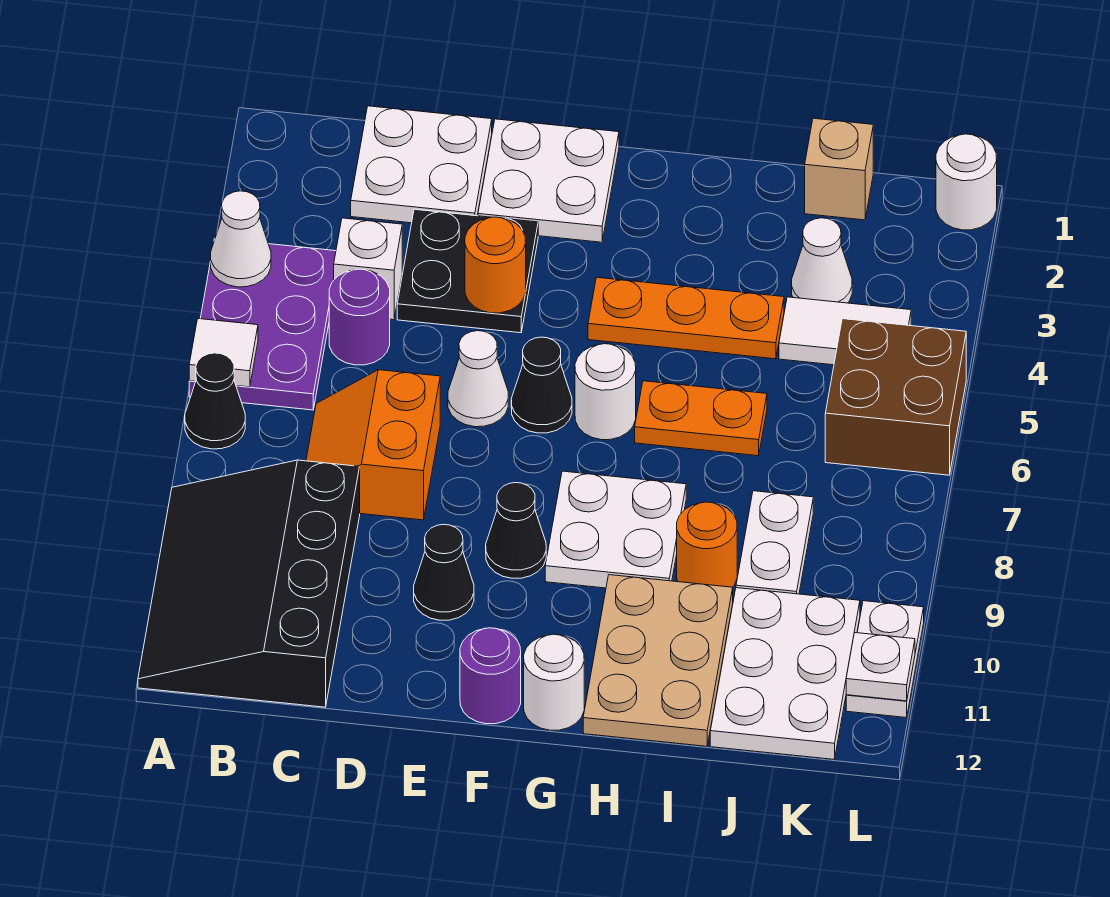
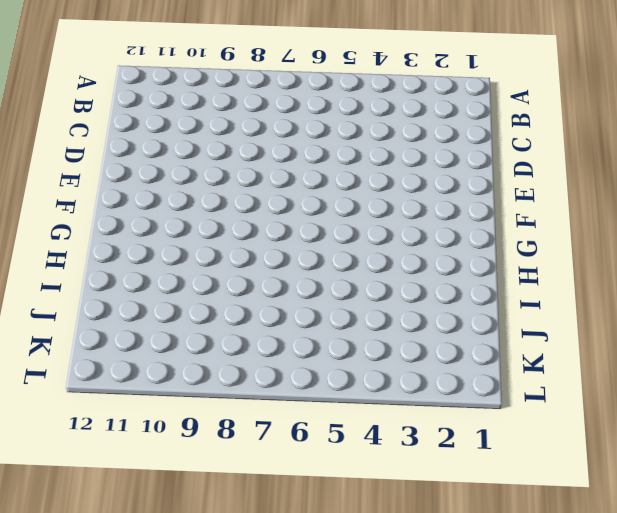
none -> purple 2x3 plate [189,239,336,410]
none -> black 1x1 cone [185,353,245,449]
none -> black 3x4 slope [138,460,360,707]
none -> white 2x2 plate [351,106,492,223]

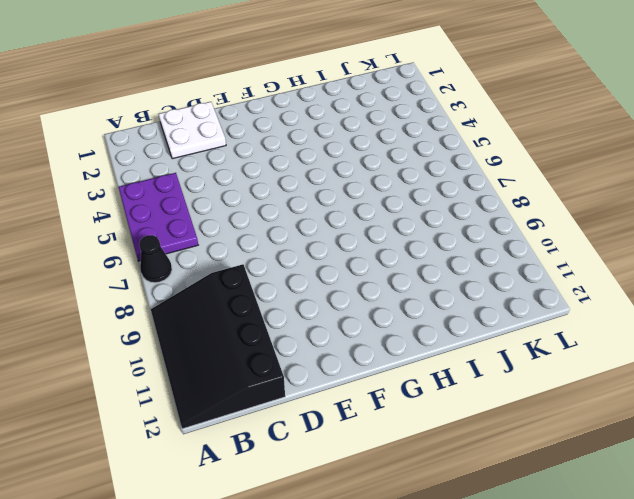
none -> white 1x1 brick [334,218,402,320]
none -> purple 1x1 round brick [329,269,390,365]
none -> orange 2x2 slope [306,370,440,520]
none -> black 2x2 plate [397,209,538,333]

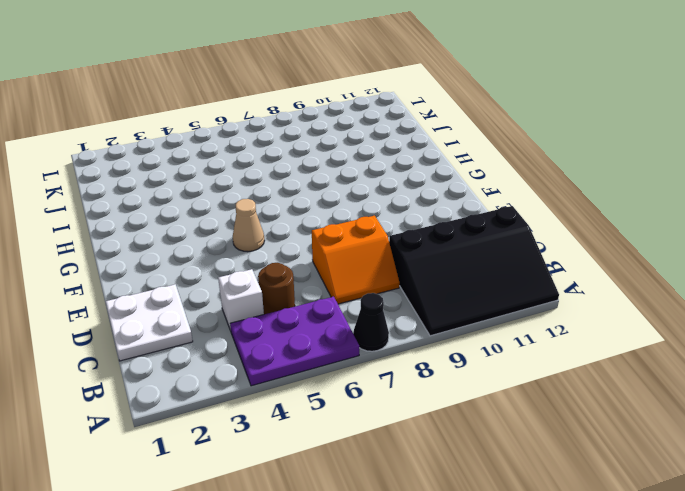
brown 1x1 round brick [258,263,295,314] -> purple 1x1 round brick [329,269,390,365]
tan 1x1 cone [233,199,265,252] -> none
none -> black 2x2 plate [397,209,538,333]
none -> white 2x2 plate [478,119,619,242]
none -> white 1x1 cone [448,331,508,427]
none -> black 1x1 cone [414,524,474,620]

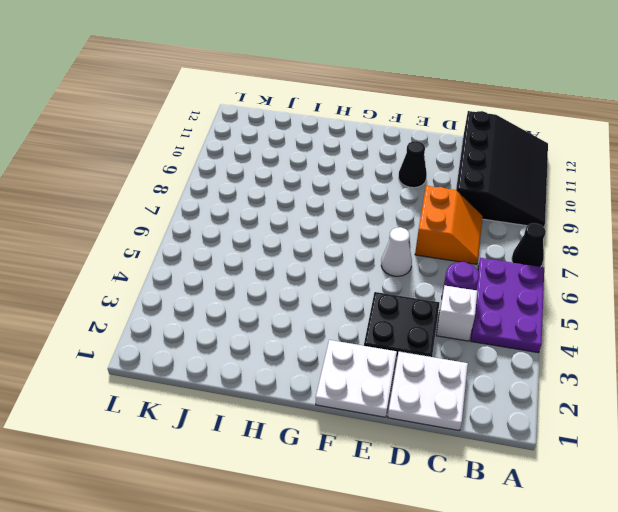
none -> black 1x1 cone [511,337,572,433]
none -> black 1x1 cone [486,483,546,578]
none -> purple 1x1 round brick [460,628,521,724]
none -> orange 1x3 plate [588,277,784,359]

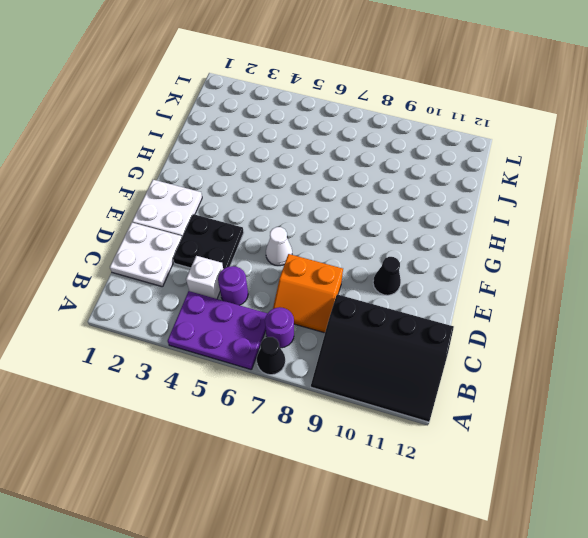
purple 1x1 round brick [265,307,294,348] -> purple 1x1 round brick moved to [460,628,521,724]
none -> black 1x1 cone [511,337,572,433]
none -> black 1x1 cone [486,483,546,578]
none -> orange 1x3 plate [588,277,784,359]
none -> white 1x1 round brick [575,344,636,440]

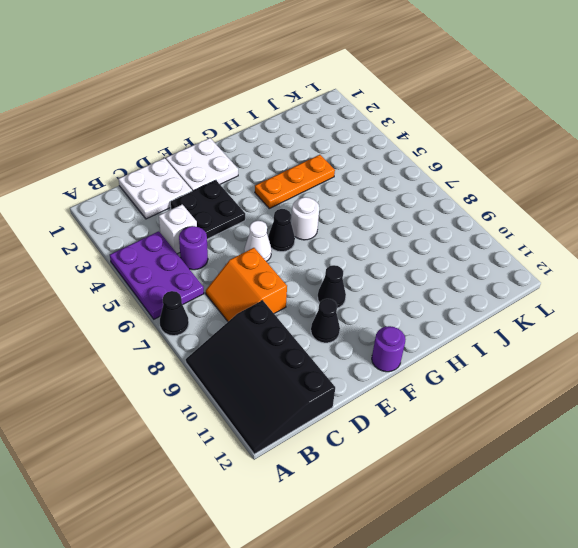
none -> white 2x2 plate [545,471,686,588]
none -> white 1x1 round brick [524,634,584,730]
none -> orange 1x2 plate [635,381,767,456]
none -> tan 2x3 plate [583,575,733,746]

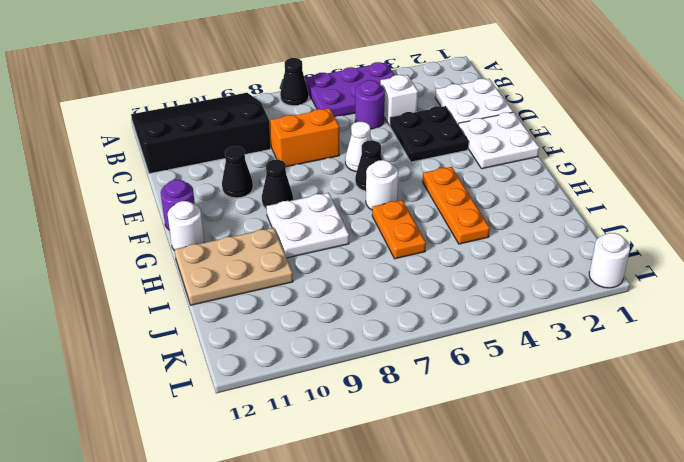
none -> orange 1x1 round brick [677,502,737,587]
none -> tan 1x1 brick [805,118,873,220]
none -> white 1x1 cone [792,218,852,303]
none -> white 1x2 tile [779,297,911,365]

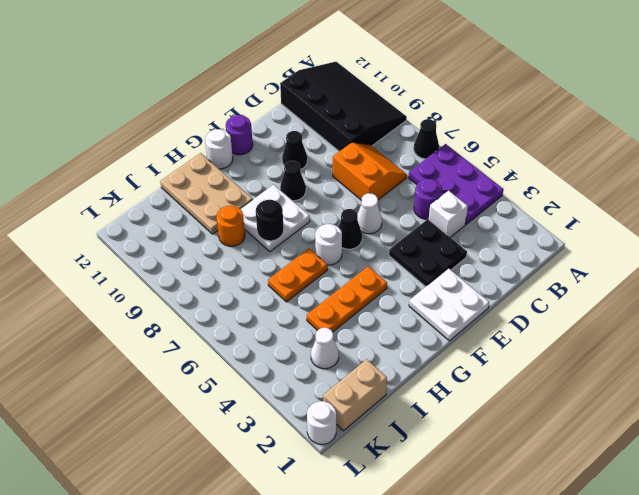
black 1x1 round brick [256,200,284,241] -> none
tan 1x2 brick [323,359,387,431] -> tan 1x1 brick [805,118,873,220]
none -> white 2x2 plate [351,106,492,223]
none -> white 1x2 tile [779,297,911,365]
none -> white 1x2 plate [736,491,813,594]
none -> white 2x3 plate [710,588,860,759]

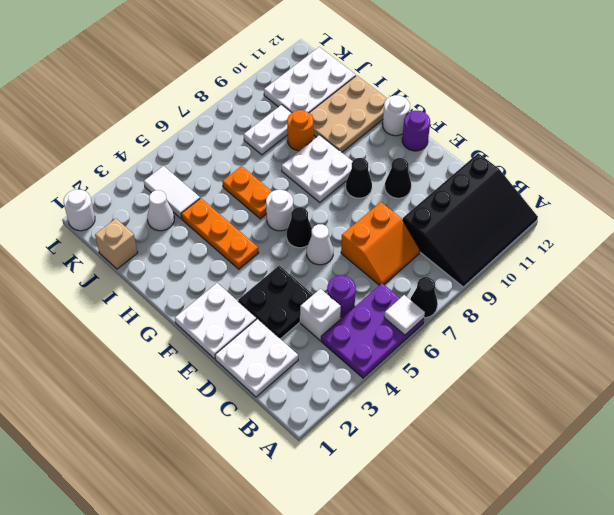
none -> brown 2x2 brick [825,319,966,475]
none -> white 1x2 plate [846,601,924,718]
none -> white 1x1 cone [211,191,271,287]
none -> orange 1x1 round brick [465,217,526,313]

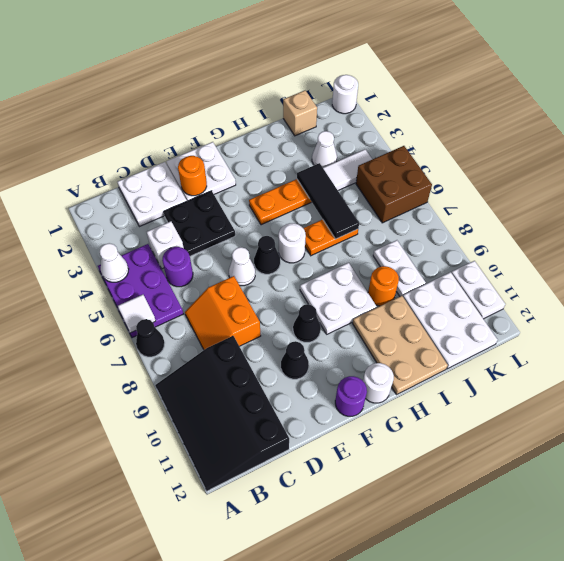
orange 1x1 round brick [178,156,207,196] -> orange 1x1 round brick moved to [465,217,526,313]
black 1x3 tile [297,163,359,239] -> none
none -> white 1x1 plate [846,633,915,701]

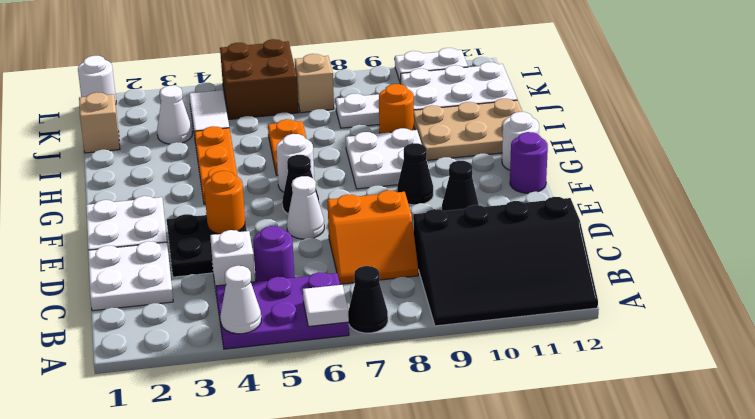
tan 1x1 brick [295,54,334,113] -> none
none -> white 1x1 plate [846,633,915,701]

